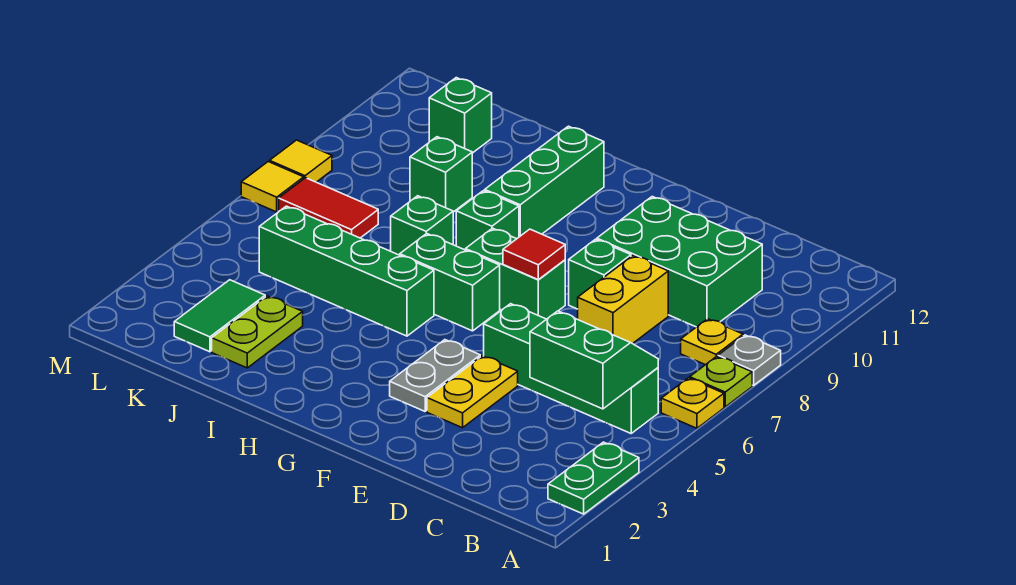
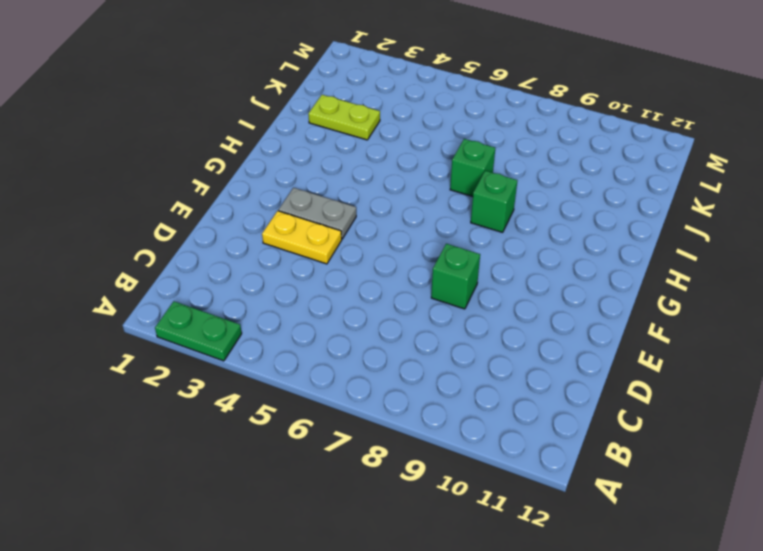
none -> yellow 1x1 plate [661,378,724,428]
none -> lime 1x1 plate [690,356,752,407]
none -> grey 1x1 plate [718,335,781,385]

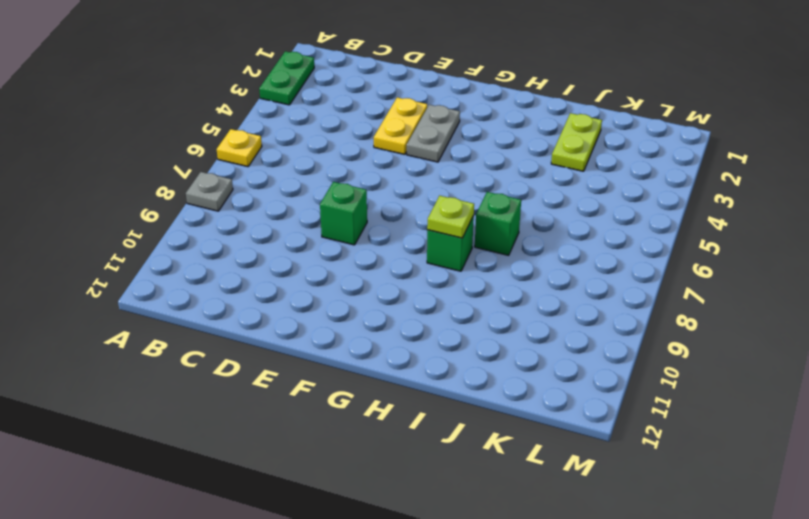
lime 1x1 plate [427,196,474,238] -> lime 1x1 plate moved to [690,356,752,407]
none -> green 1x4 brick [484,304,658,433]
none -> yellow 1x1 plate [681,319,743,365]
none -> green 2x3 brick [597,197,762,327]

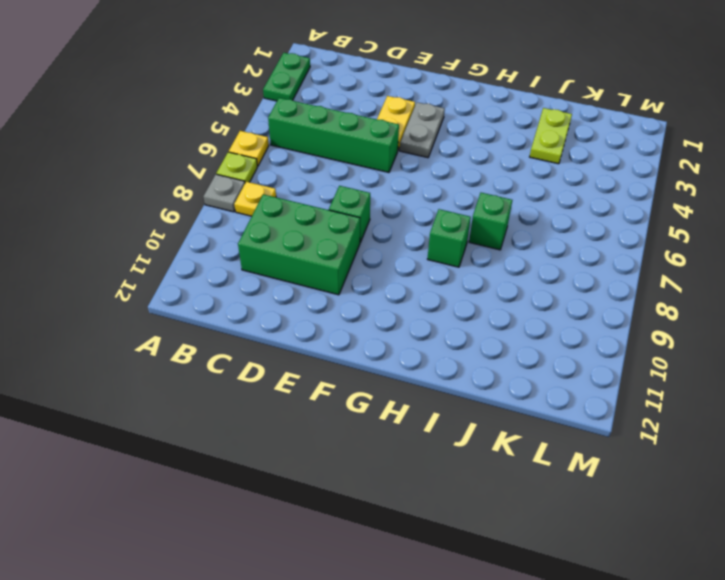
none -> yellow 1x2 brick [578,256,668,344]
none -> green 1x2 brick [465,228,565,319]
none -> green 1x2 brick [400,233,500,331]

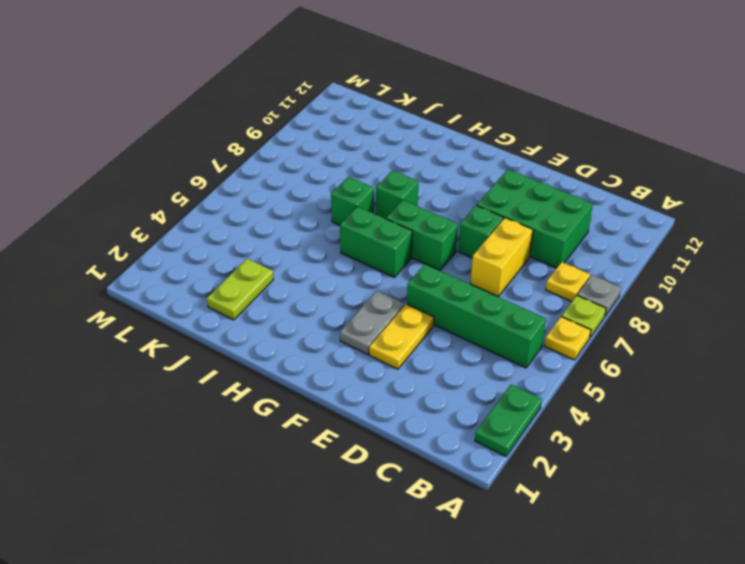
none -> green 1x4 brick [259,206,434,336]
none -> green 1x3 brick [485,126,604,237]
none -> green 1x1 brick [410,137,472,212]

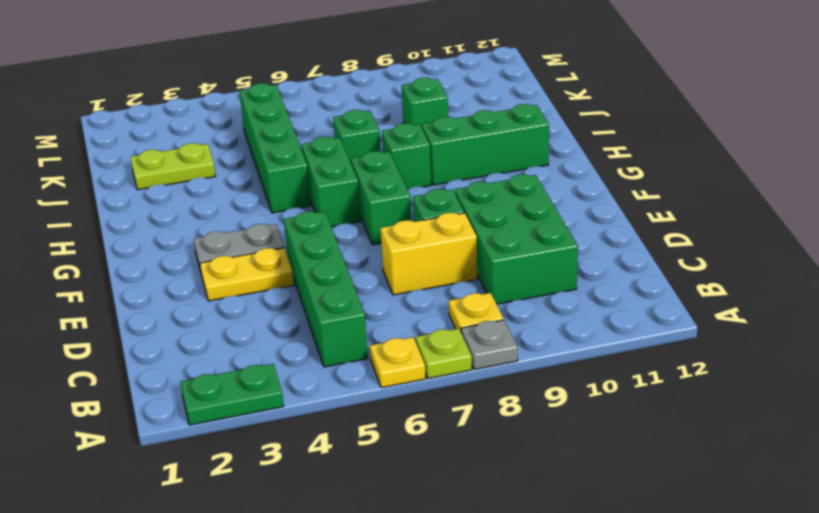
none -> green 1x2 tile [174,280,265,352]
none -> red 1x2 tile [279,178,378,238]
none -> green 1x1 brick [429,78,492,153]

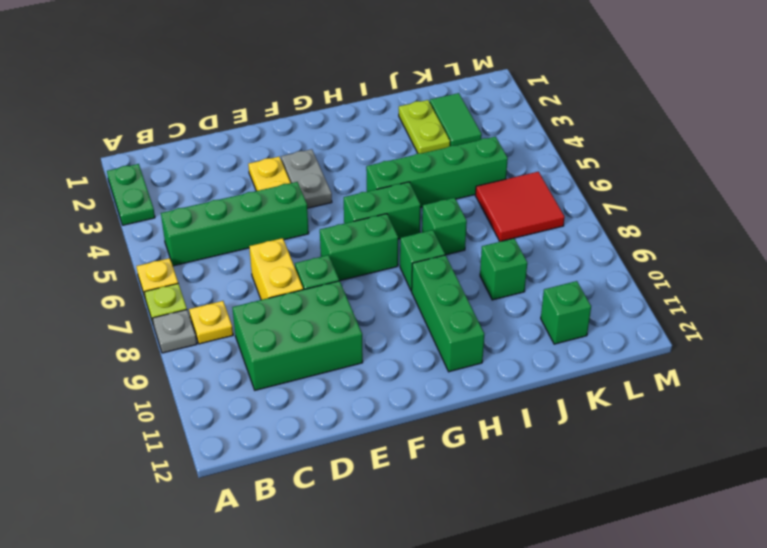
red 2x2 tile [475,172,565,241] -> red 1x2 tile [279,178,378,238]
none -> yellow 1x1 tile [241,162,304,212]
none -> yellow 1x1 tile [270,140,332,182]
none -> green 2x2 slope [530,311,658,409]

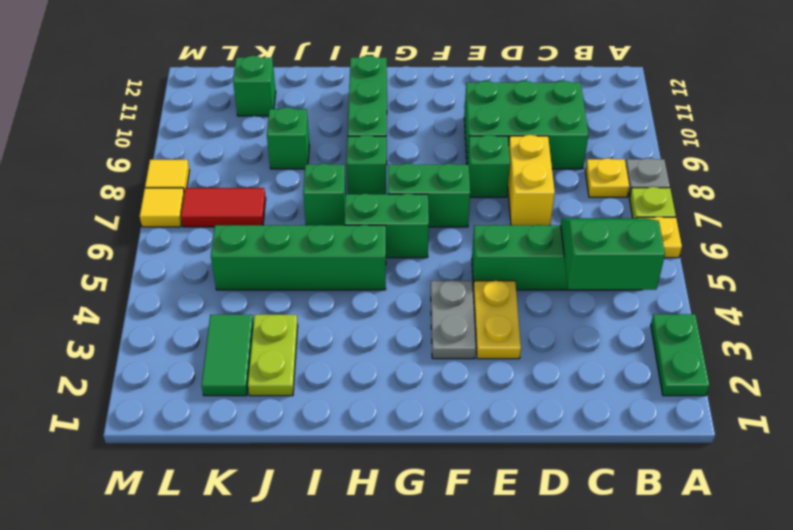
none -> red 1x1 tile [503,229,565,280]

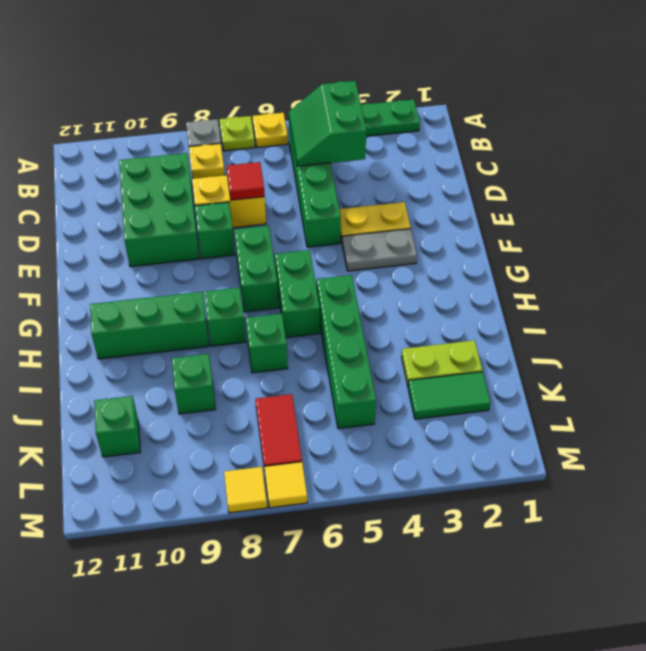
red 1x1 tile [227,162,265,200] -> red 1x1 tile moved to [503,229,565,280]

